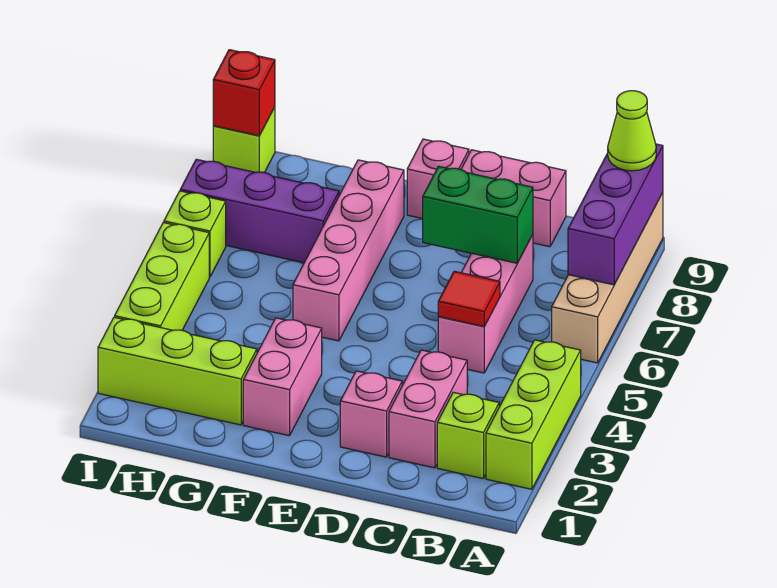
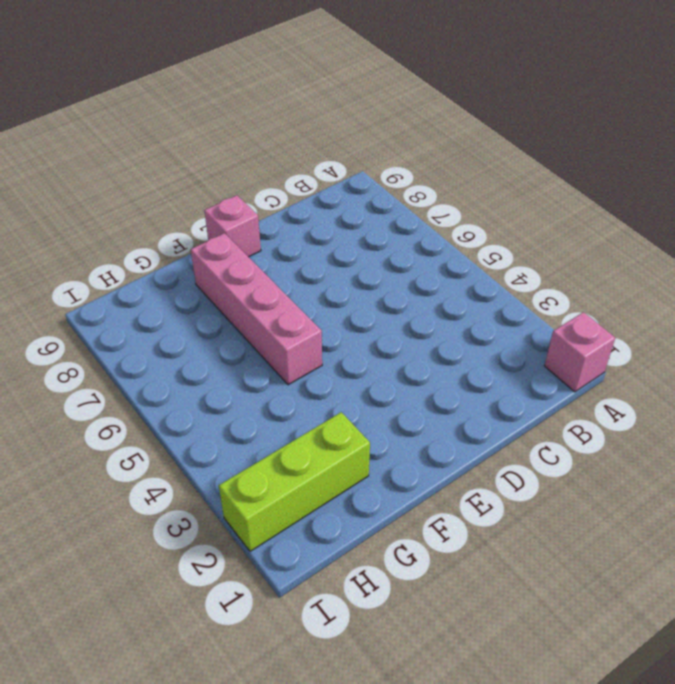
pink 1x1 brick [545,312,615,392] -> pink 1x1 brick moved to [340,371,402,457]
none -> lime 1x3 brick [486,340,581,489]
none -> tan 1x4 brick [552,193,663,363]
none -> lime 1x1 brick [437,392,499,478]

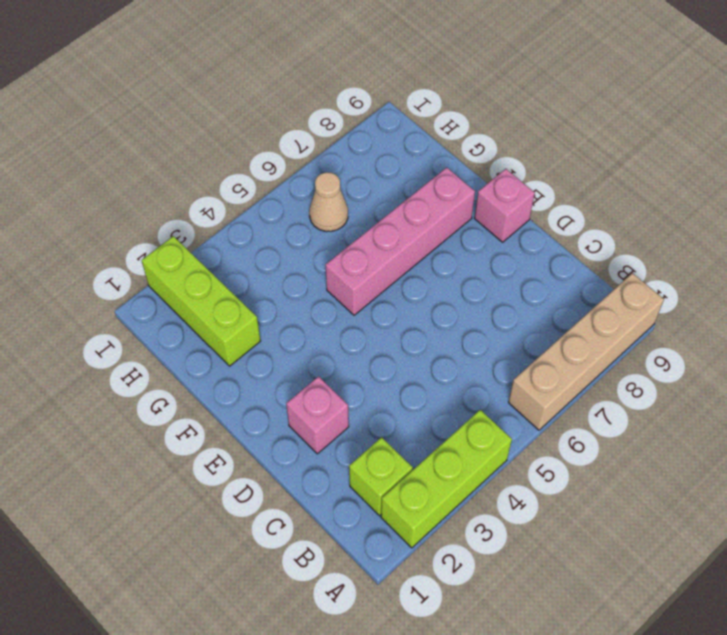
tan 1x1 cone [309,172,348,231] -> none
none -> pink 1x2 brick [389,350,467,468]
none -> pink 1x3 brick [438,235,533,373]
none -> pink 1x2 brick [461,150,566,247]

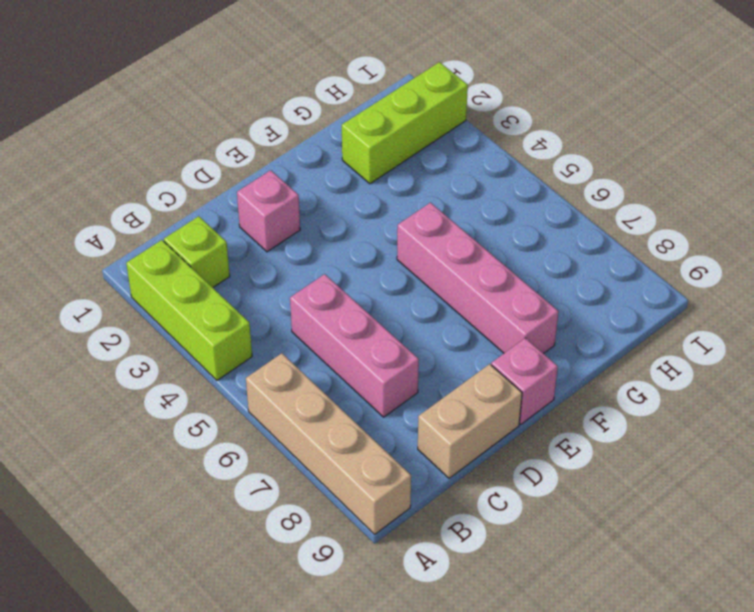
tan 1x2 brick [418,364,522,478] -> pink 1x2 brick [461,150,566,247]
none -> pink 1x2 brick [389,350,467,468]
none -> pink 1x2 brick [243,318,322,436]
none -> purple 1x3 brick [180,159,339,263]

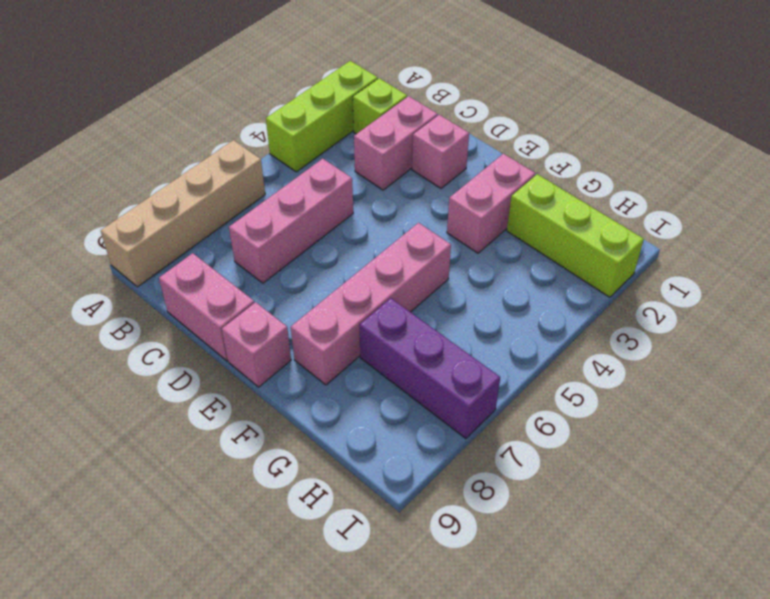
none -> lime 1x3 brick [115,223,209,330]
none -> lime 1x1 brick [164,191,226,277]
none -> lime 1x1 brick [213,107,275,172]

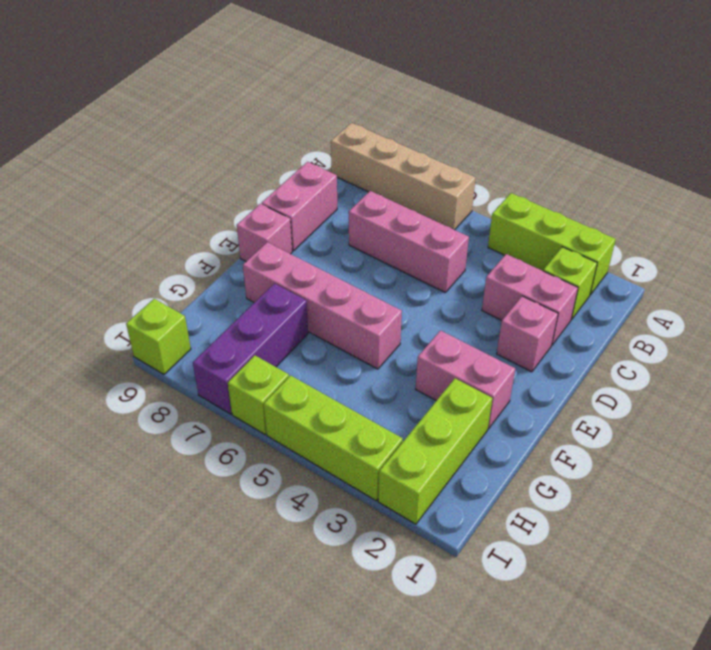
none -> purple 1x3 brick [568,144,663,285]
none -> red 1x1 tile [438,271,500,326]
none -> green 1x2 brick [423,166,533,263]

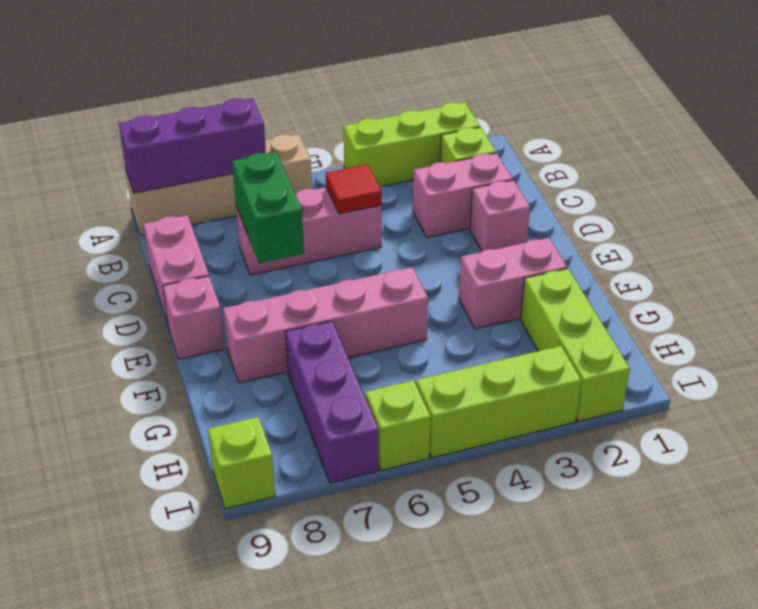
none -> red 1x1 brick [213,50,275,136]
none -> lime 1x1 cone [608,91,656,171]

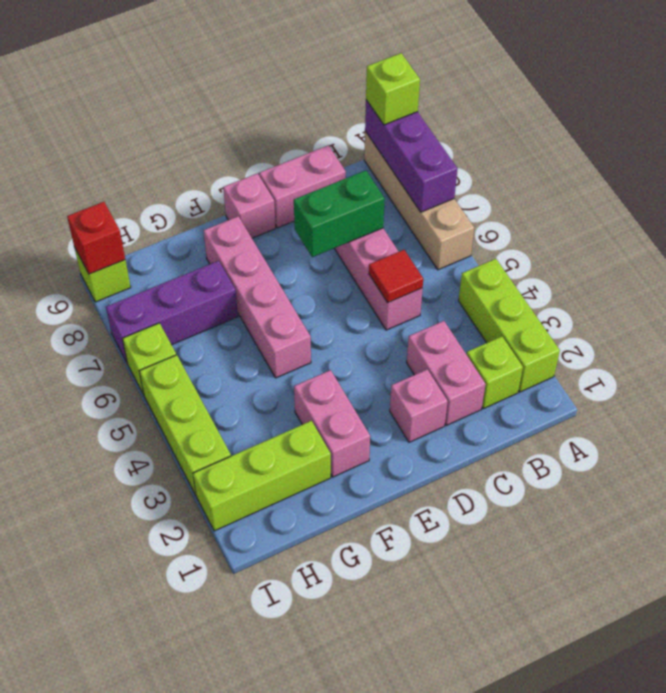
lime 1x1 brick [366,53,420,125] -> lime 1x1 cone [608,91,656,171]

